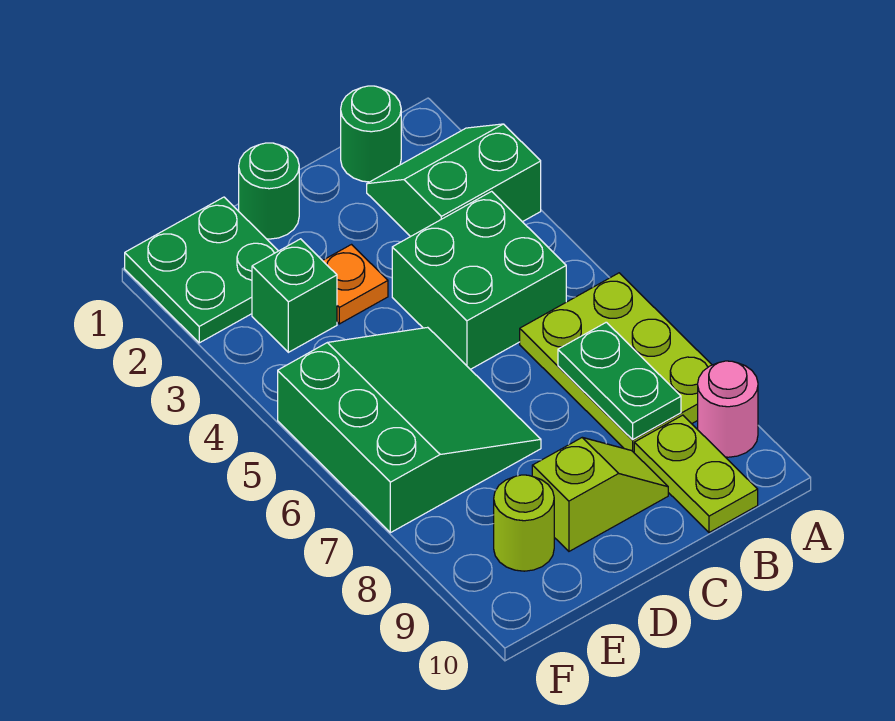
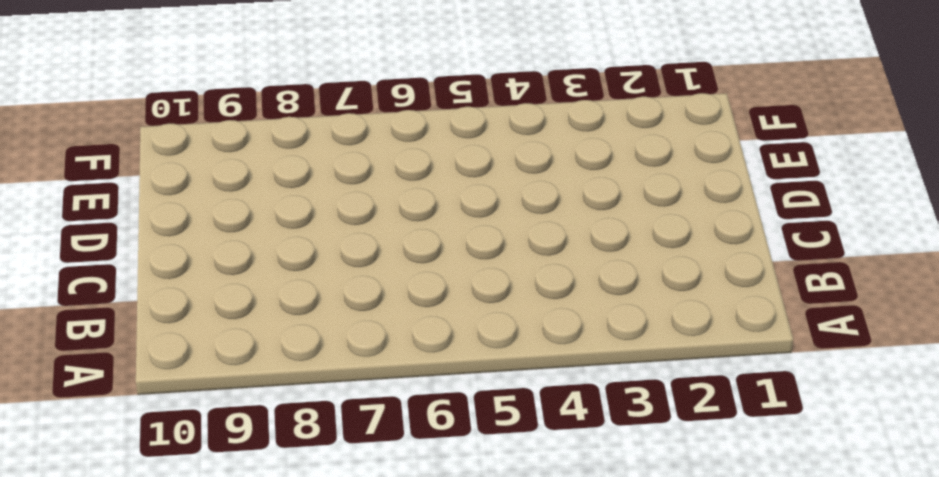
none -> green 2x2 slope [367,124,541,237]
none -> lime 2x3 plate [520,273,712,452]
none -> pink 1x1 round brick [698,361,758,457]

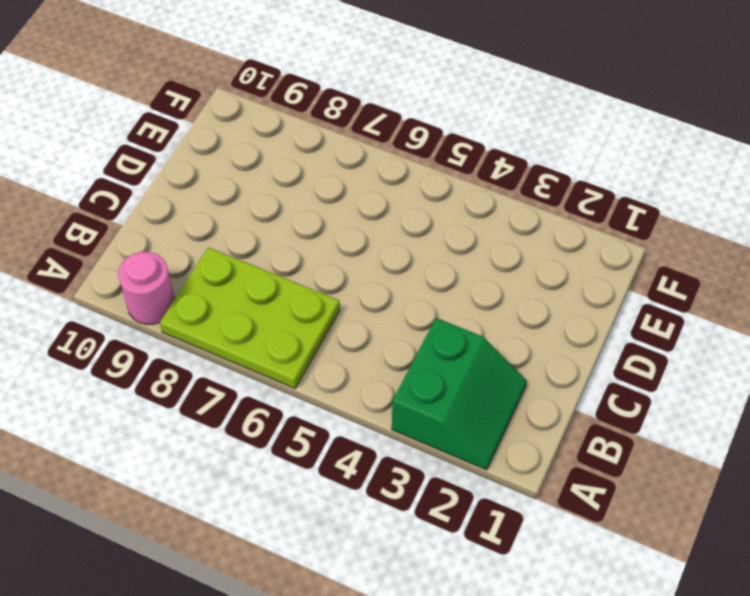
none -> green 1x1 round brick [341,86,401,182]
none -> green 2x2 brick [392,191,566,369]
none -> lime 1x2 plate [634,415,758,533]

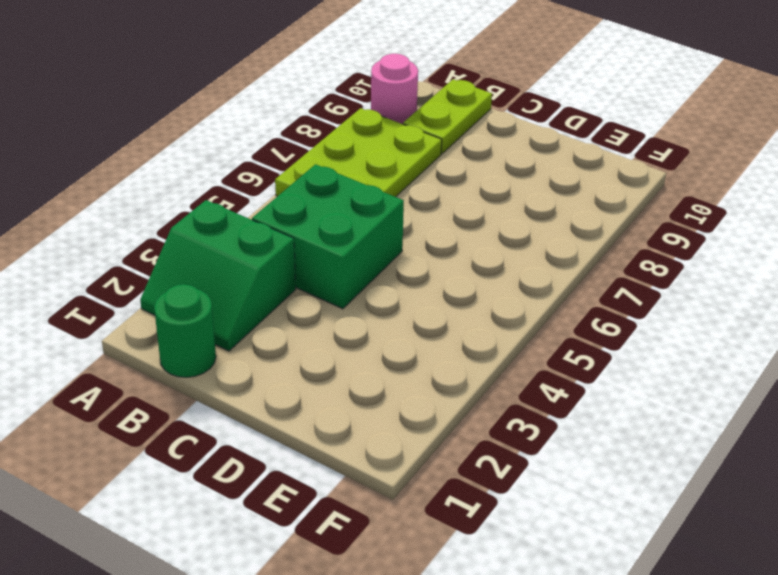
none -> lime 1x2 slope [532,438,668,551]
none -> green 1x1 round brick [239,143,299,239]
none -> orange 1x1 plate [323,245,388,324]

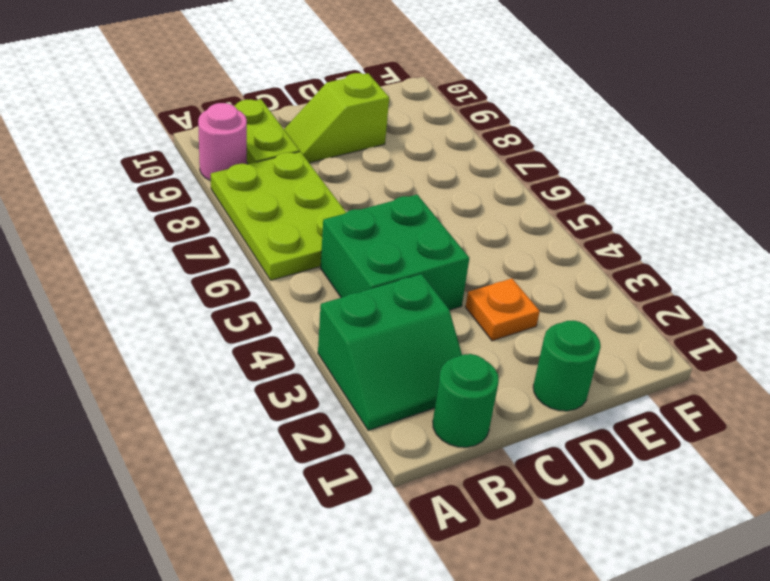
none -> green 3x3 slope [278,327,541,533]
none -> green 2x2 plate [125,197,278,343]
none -> green 1x1 brick [252,239,337,352]

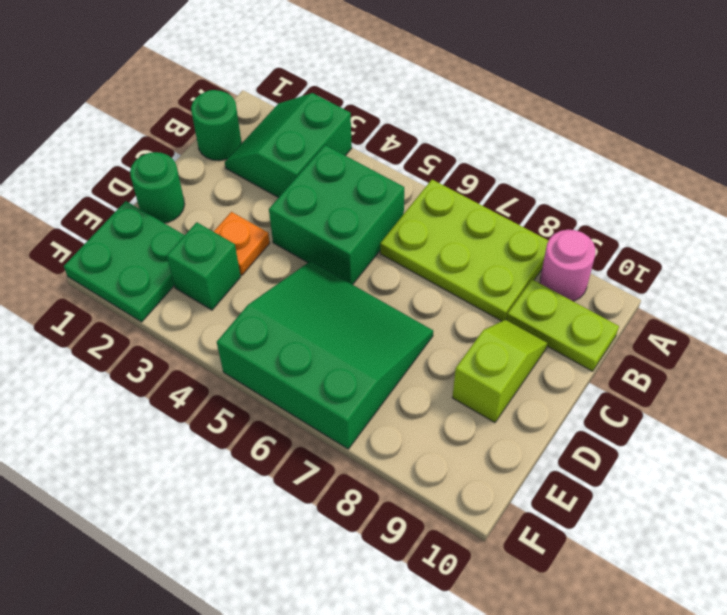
none -> lime 1x1 round brick [494,475,554,571]
none -> green 1x2 plate [558,322,681,439]

